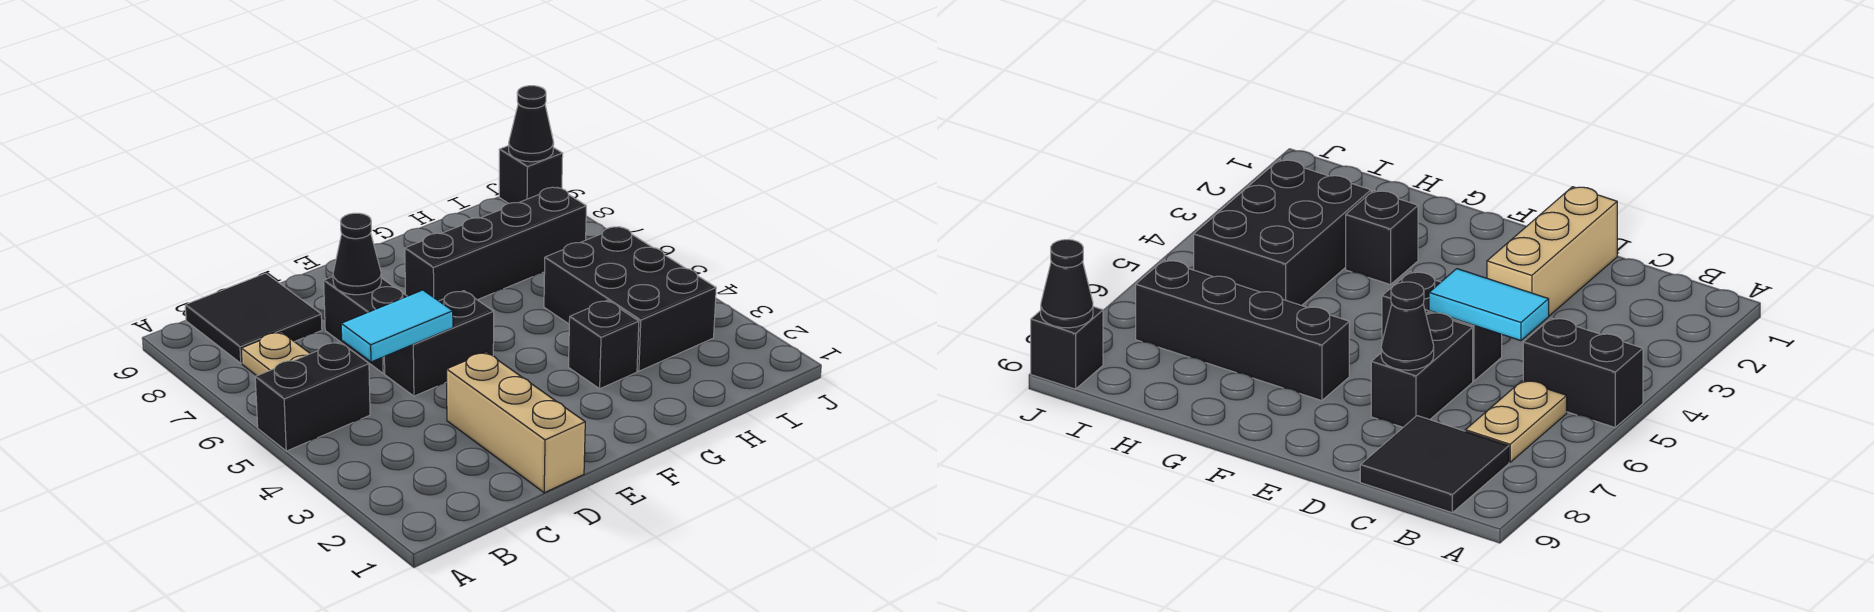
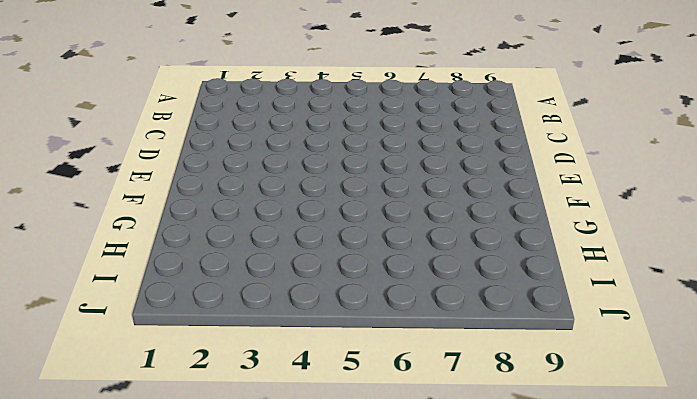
none -> black 1x2 brick [255,342,370,451]
none -> tan 1x2 plate [241,332,310,376]
none -> black 2x2 tile [185,273,322,363]

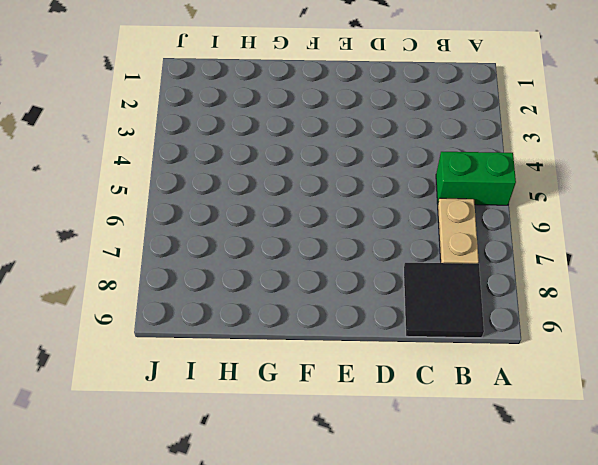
green 1x2 brick [436,152,516,205] -> black 1x2 brick [255,342,370,451]
none -> tan 1x3 brick [447,352,585,493]
none -> black 1x2 brick [384,291,494,396]
none -> black 1x2 brick [324,277,407,373]

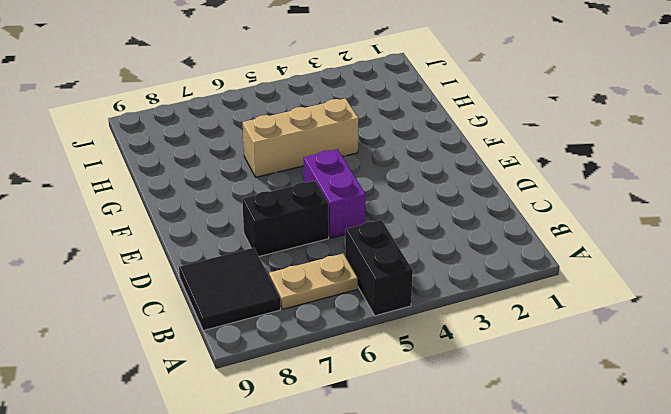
purple 1x2 brick [303,149,366,238] -> black 1x2 brick [384,291,494,396]
tan 1x3 brick [243,98,359,177] -> tan 1x3 brick moved to [447,352,585,493]
none -> black 1x4 brick [405,187,586,301]
none -> black 1x1 brick [569,300,639,389]
none -> black 2x3 brick [544,227,716,371]

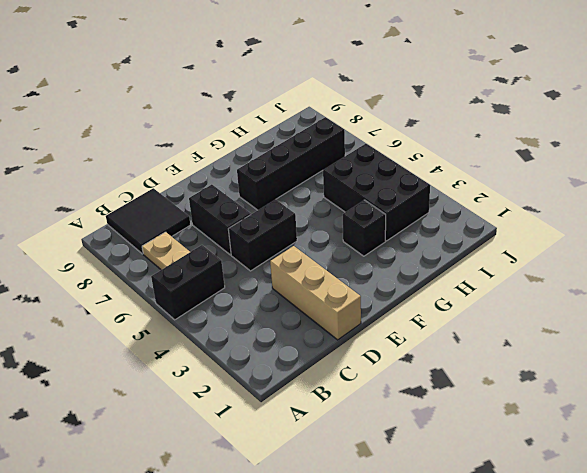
none -> black 1x1 brick [499,146,563,203]
none -> cyan 1x2 tile [341,290,453,362]
none -> black 1x1 cone [333,213,381,295]

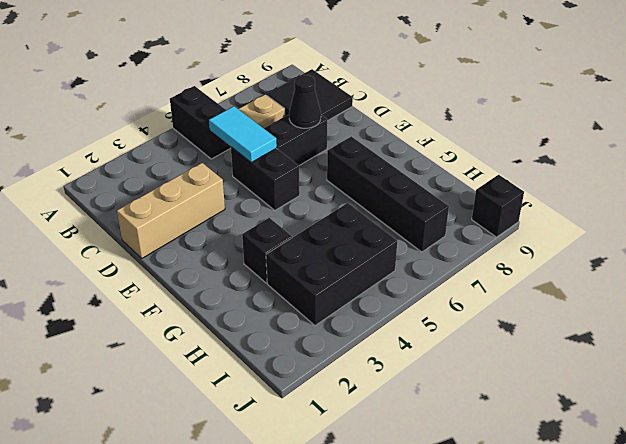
none -> black 1x1 cone [509,86,554,162]

